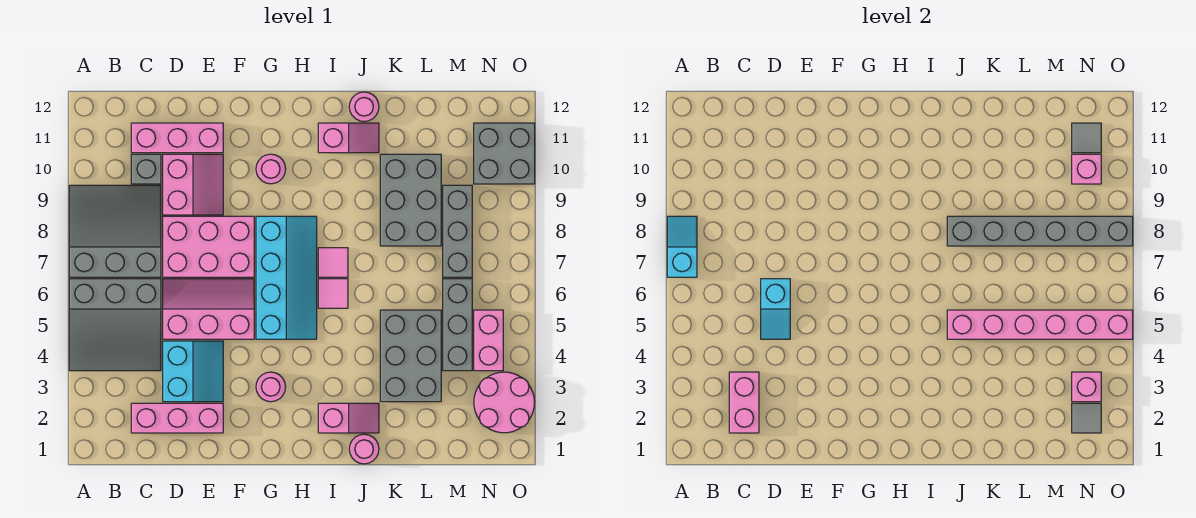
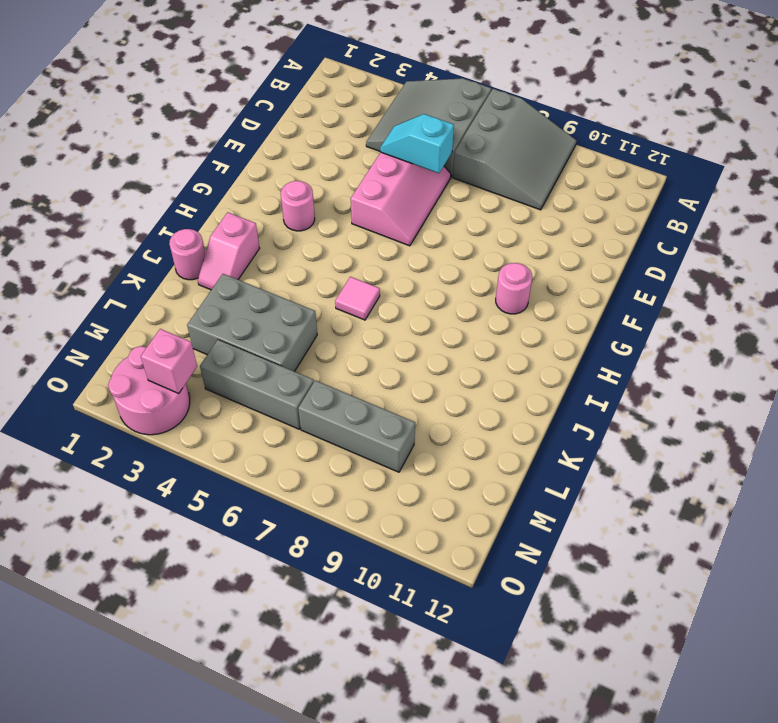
none -> pink 1x3 brick [131,403,223,433]
none -> grey 1x1 brick [131,154,161,184]
none -> pink 1x3 brick [131,123,223,153]
none -> cyan 2x2 slope [163,341,223,402]

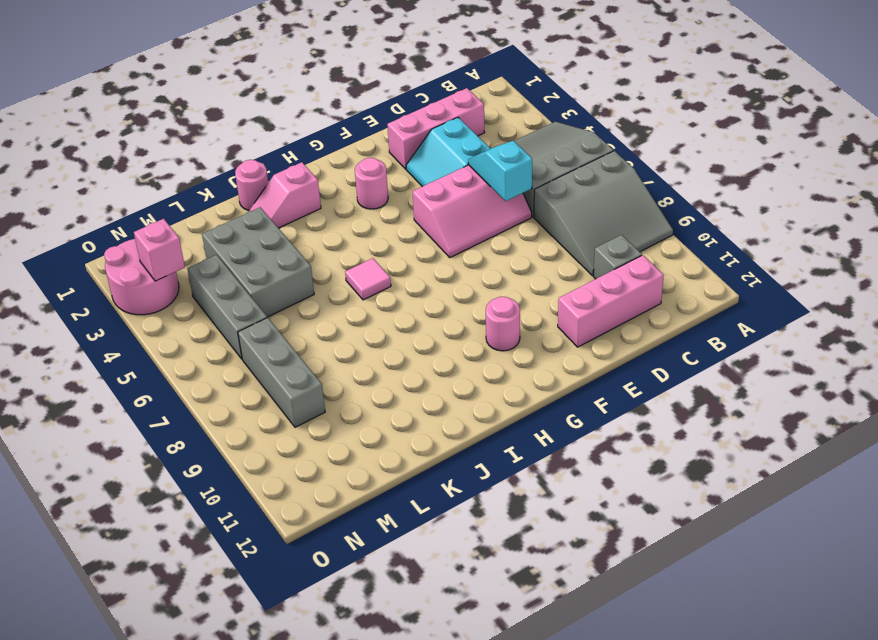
none -> pink 2x3 brick [163,216,254,277]
none -> pink 2x2 slope [163,154,223,215]
none -> cyan 2x4 slope [256,216,317,339]
none -> pink 1x1 tile [318,248,348,277]

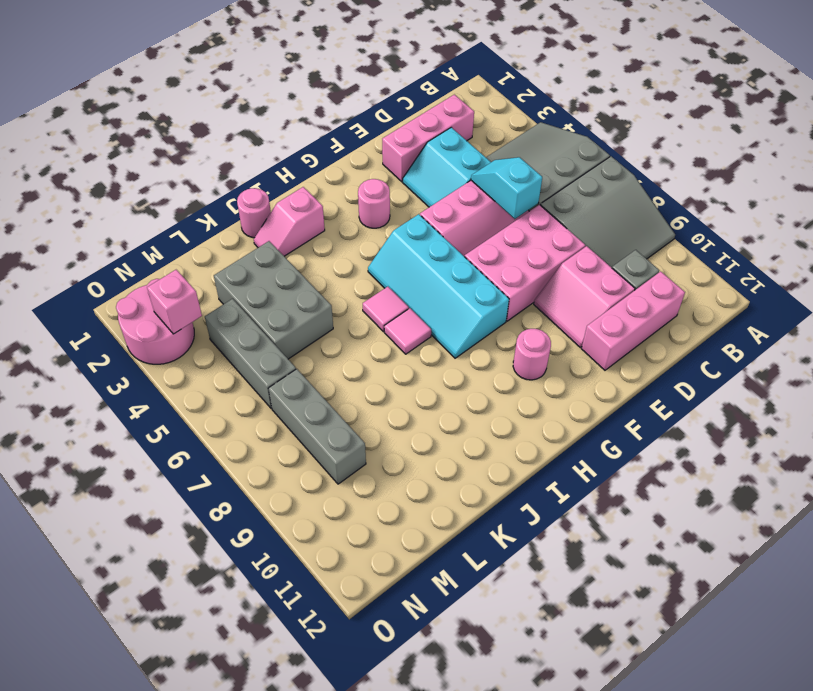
none -> pink 1x2 slope [318,123,379,153]
none -> pink 1x1 round brick [349,92,379,122]
none -> grey 2x3 brick [380,154,441,246]
none -> pink 1x2 brick [474,310,503,371]

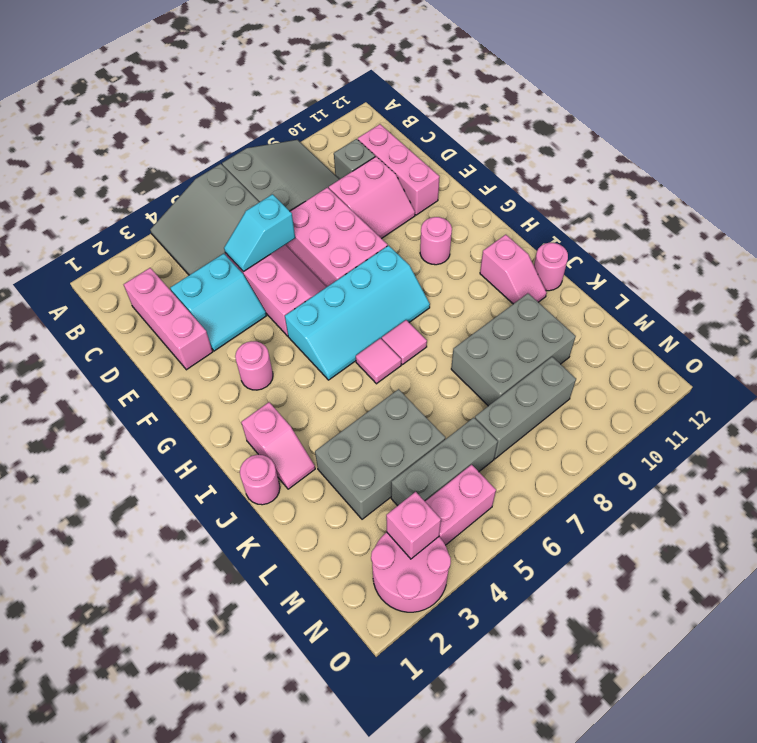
none -> grey 2x2 brick [474,123,535,184]
none -> cyan 1x2 slope [667,216,697,277]
none -> pink 1x2 brick [729,372,759,433]
none -> pink 1x6 brick [947,310,1133,339]

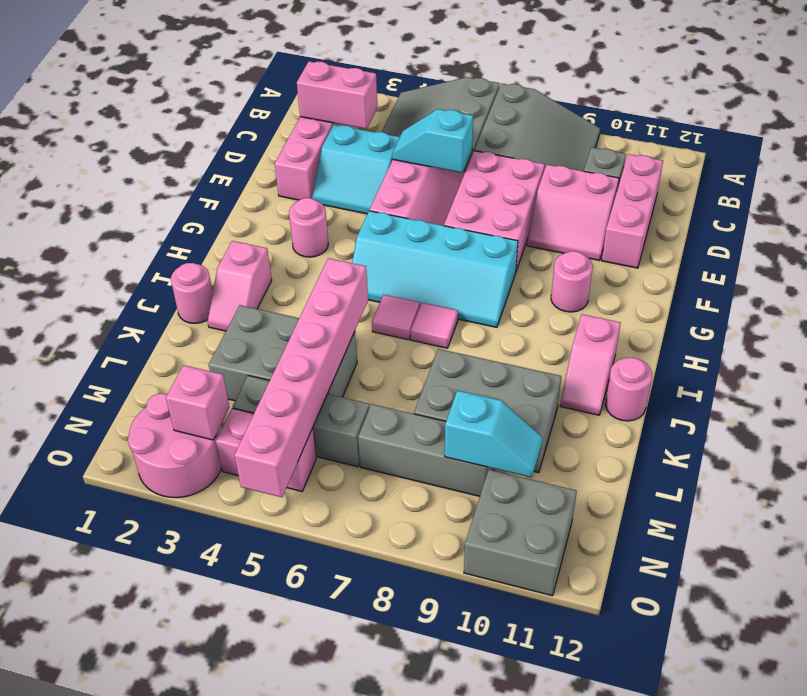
cyan 1x2 slope [445,390,542,477] -> cyan 1x2 slope moved to [667,216,697,277]
none -> grey 1x6 brick [947,216,1133,246]
none -> grey 1x1 tile [1072,403,1101,433]
none -> pink 1x1 brick [1072,154,1101,184]
none -> grey 1x1 tile [1072,123,1101,153]

